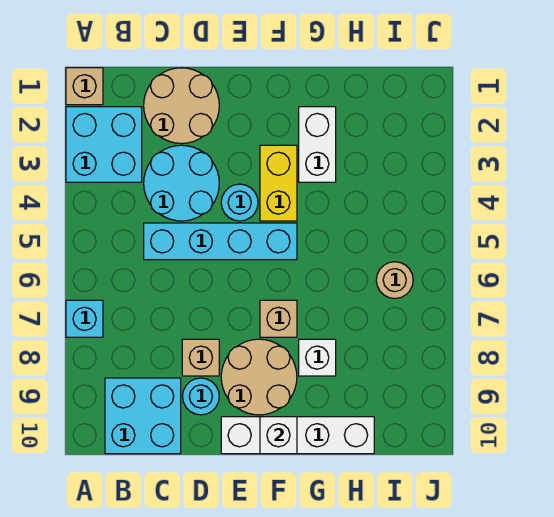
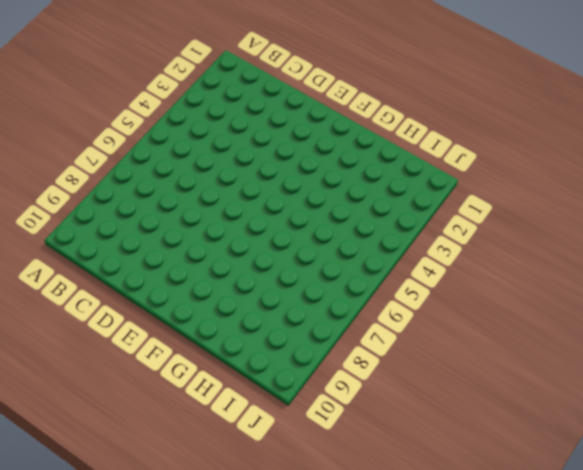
none -> tan 1x1 brick [66,68,103,105]
none -> cyan 2x2 brick [66,107,142,182]
none -> cyan 1x1 brick [66,300,103,337]

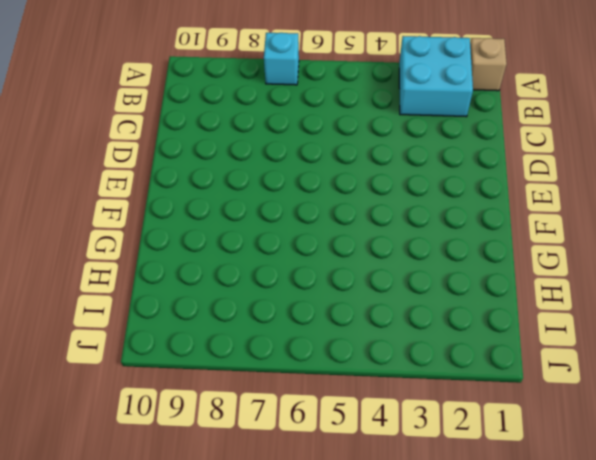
none -> cyan 2x2 brick [105,378,181,454]
none -> tan 2x2 round brick [144,68,219,143]
none -> cyan 2x2 round brick [144,145,219,221]

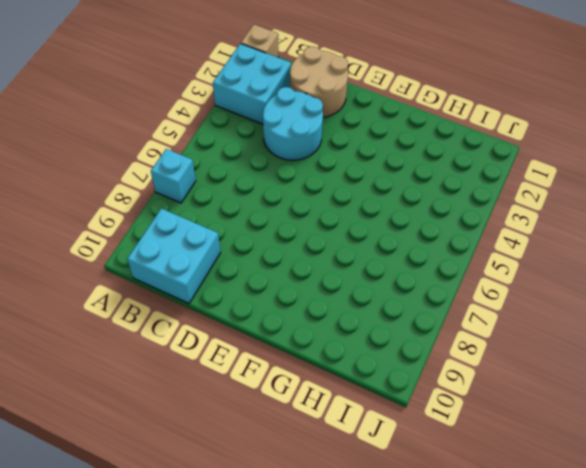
none -> cyan 1x4 brick [144,223,297,260]
none -> tan 1x1 brick [182,339,219,376]
none -> cyan 1x1 round brick [182,378,219,415]

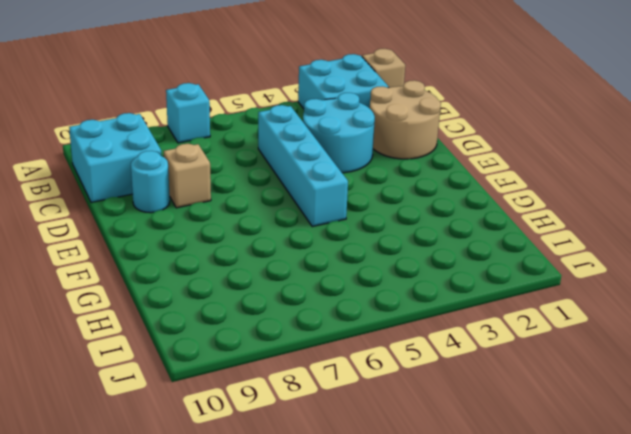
none -> cyan 1x1 round brick [221,184,258,221]
none -> tan 2x2 round brick [221,339,297,415]
none -> white 1x4 brick [221,417,374,454]

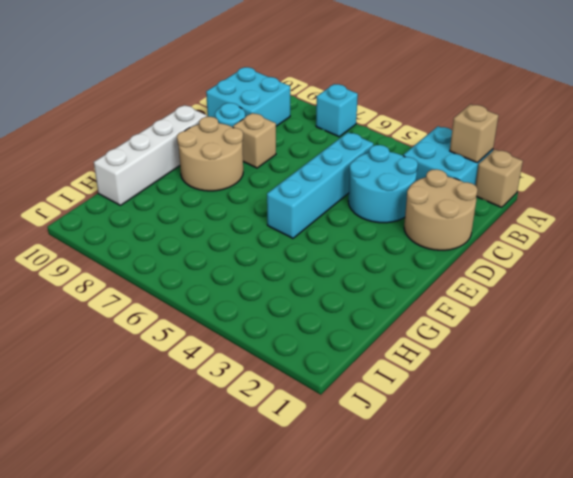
tan 1x1 brick [450,104,499,163] -> tan 1x1 brick moved to [260,300,297,337]
none -> cyan 1x1 round brick [221,184,258,221]
none -> yellow 1x2 brick [260,145,297,221]
none -> white 1x2 brick [299,107,336,182]

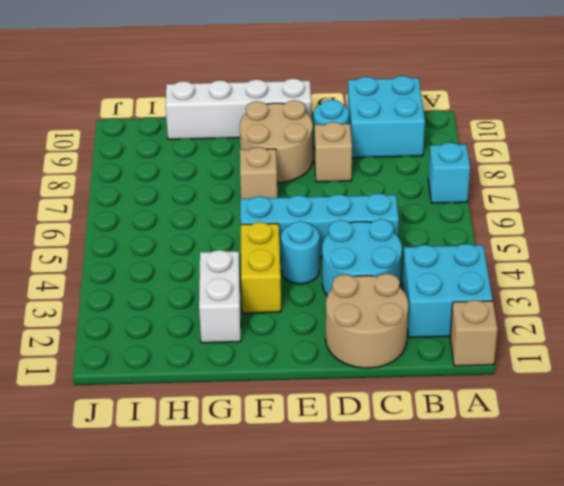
none -> white 1x1 brick [299,339,336,376]
none -> tan 1x1 round brick [376,262,413,299]
none -> white 1x1 brick [260,417,297,454]

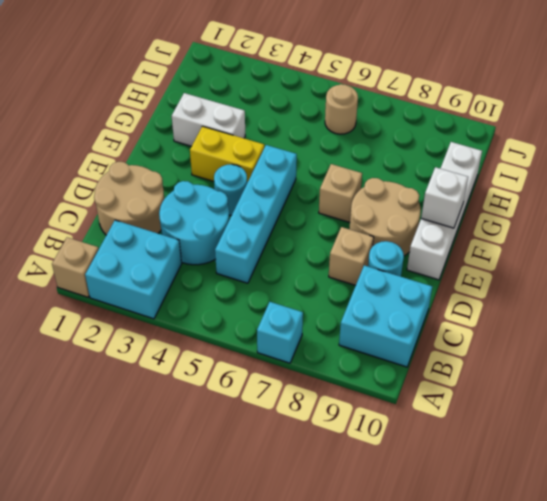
none -> white 1x1 brick [299,339,336,376]

